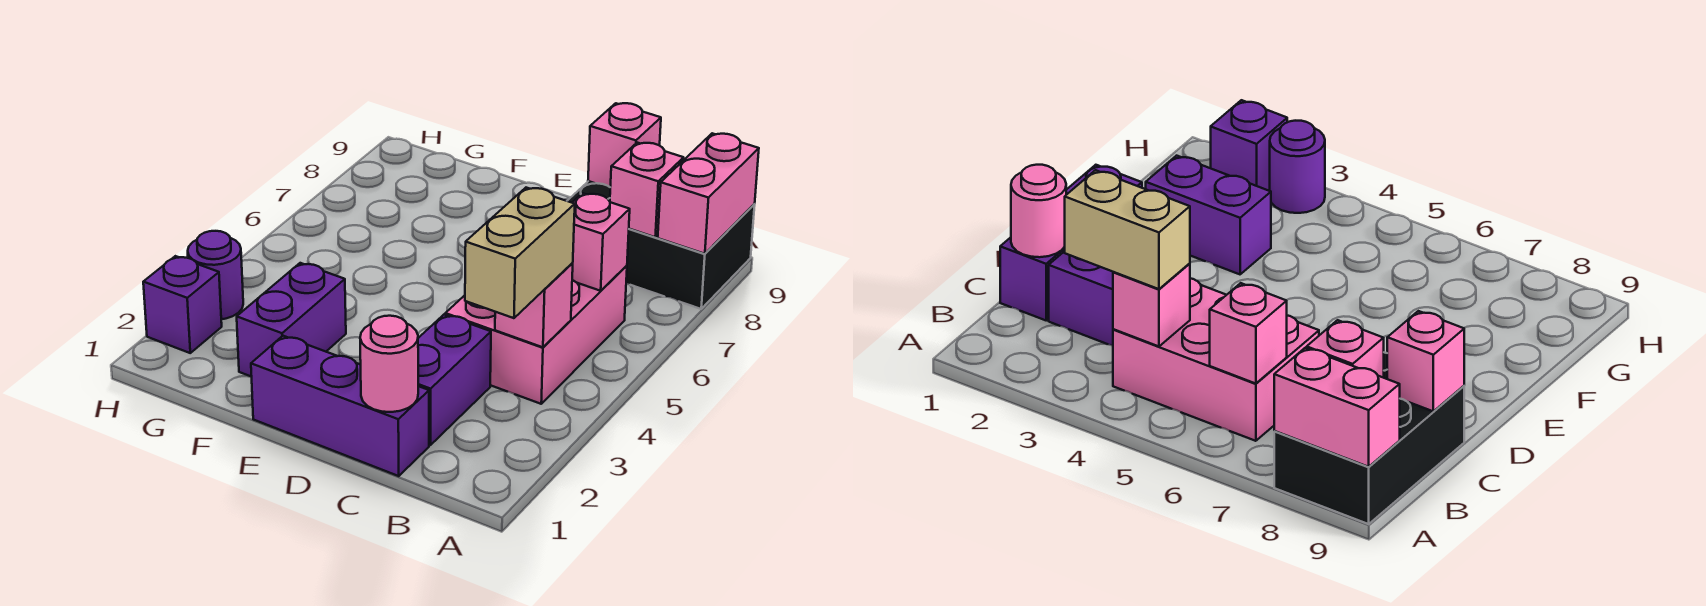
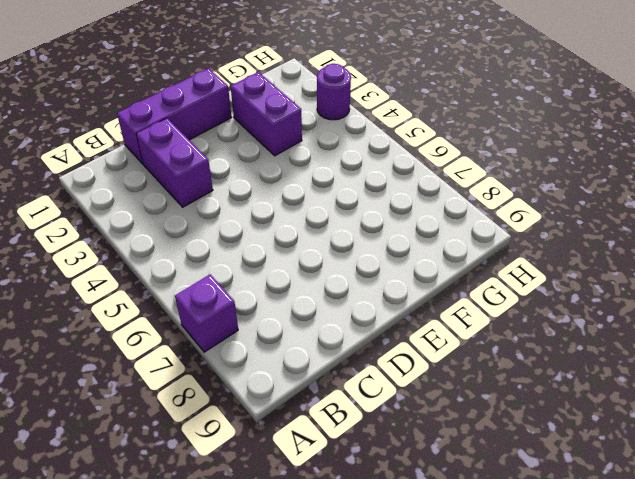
purple 1x1 brick [175,274,238,352] -> purple 1x1 brick moved to [143,256,222,353]
none -> black 2x3 brick [568,181,755,309]
none -> pink 2x3 brick [445,266,627,404]
none -> pink 1x2 brick [658,133,759,254]

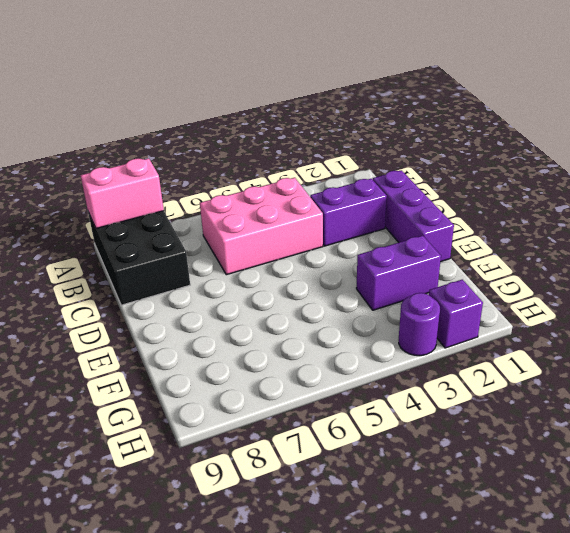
none -> pink 1x1 brick [495,263,573,347]
none -> pink 1x1 brick [572,193,630,291]
none -> pink 1x1 brick [610,143,684,237]

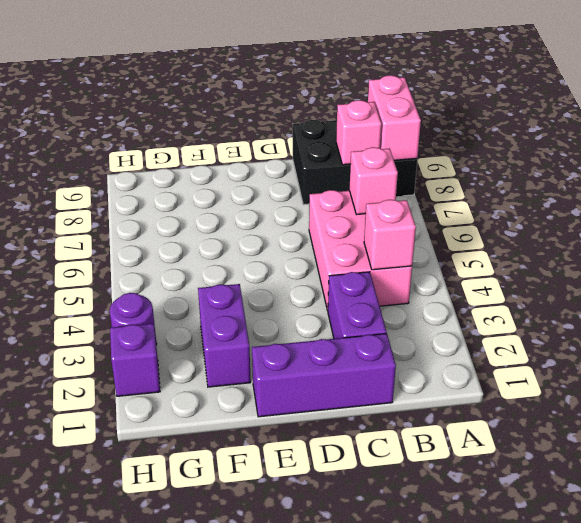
none -> pink 1x1 round brick [360,316,418,412]
none -> pink 1x1 brick [588,103,661,187]
none -> tan 1x2 brick [465,188,575,318]

